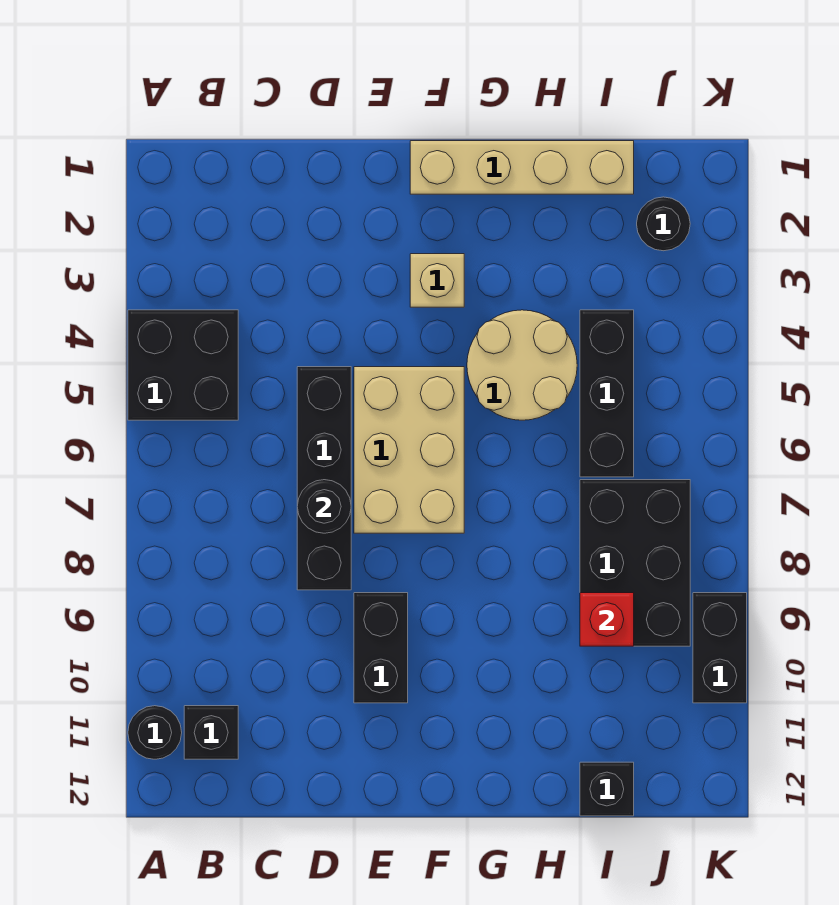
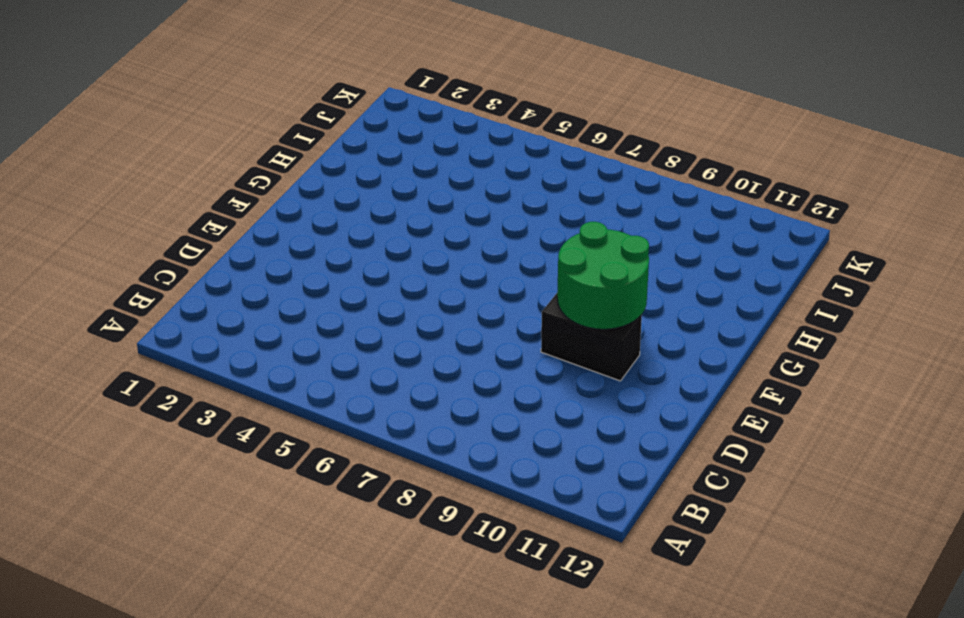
green 2x2 round brick [557,222,649,329] -> none
none -> black 2x2 brick [128,310,238,420]
none -> black 1x1 round brick [128,706,182,759]
none -> black 1x1 brick [184,706,238,759]

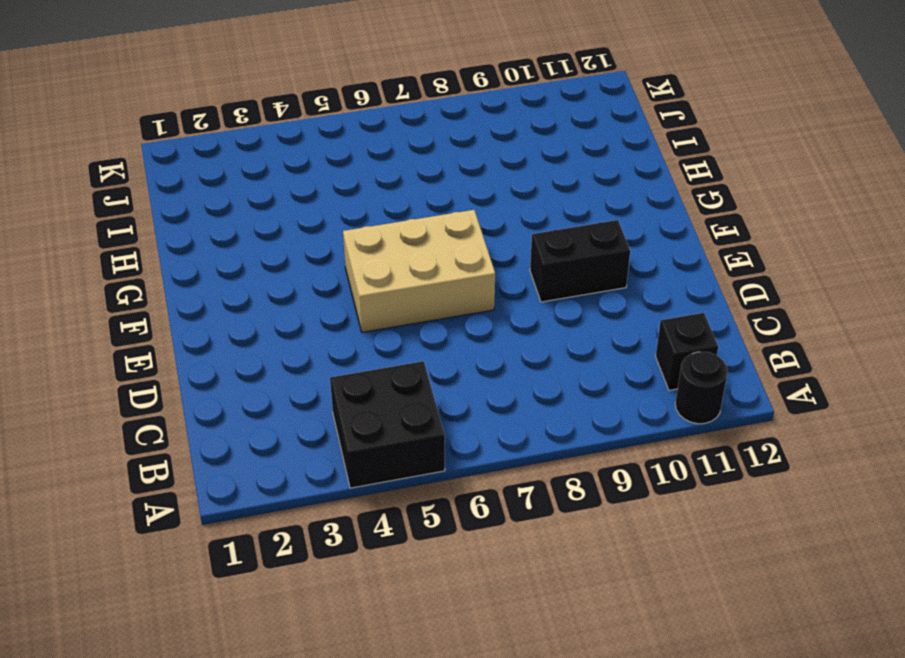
none -> black 1x4 brick [297,367,351,590]
none -> tan 1x4 brick [410,141,634,194]
none -> tan 1x1 brick [410,254,464,307]

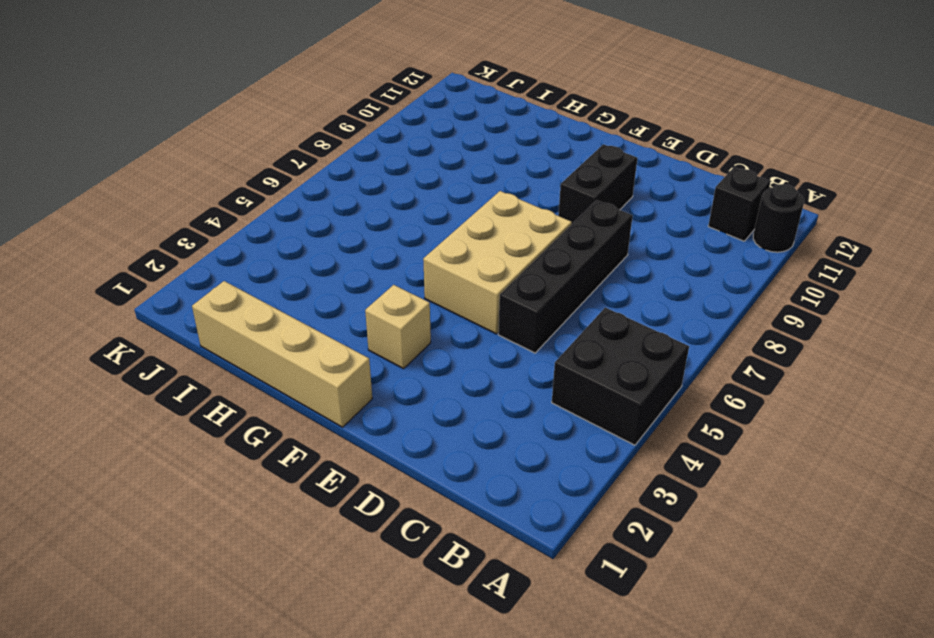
none -> tan 2x2 round brick [467,310,577,420]
none -> black 1x3 brick [580,310,634,477]
none -> black 2x3 brick [580,480,690,646]

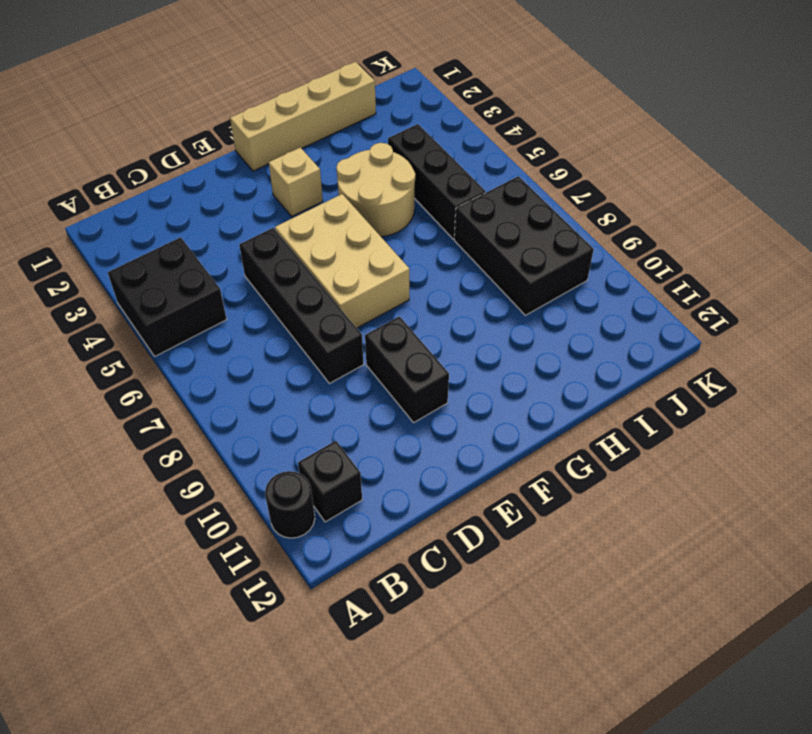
none -> black 1x1 brick [580,762,634,816]
none -> black 1x1 round brick [637,197,690,251]
none -> black 1x2 brick [693,593,747,703]

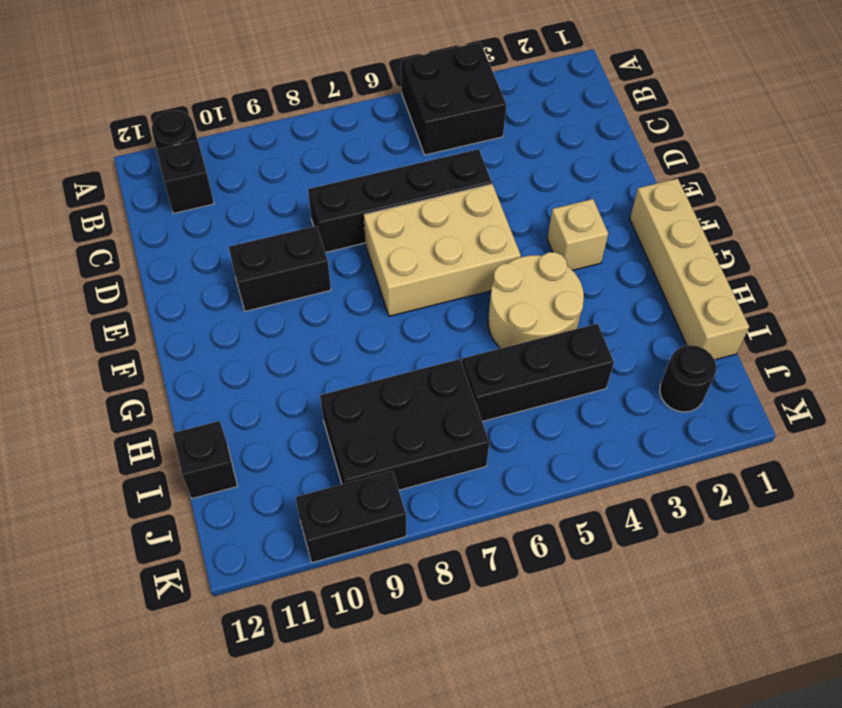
none -> black 1x1 round brick [297,480,351,533]
none -> red 1x1 brick [580,593,634,646]

